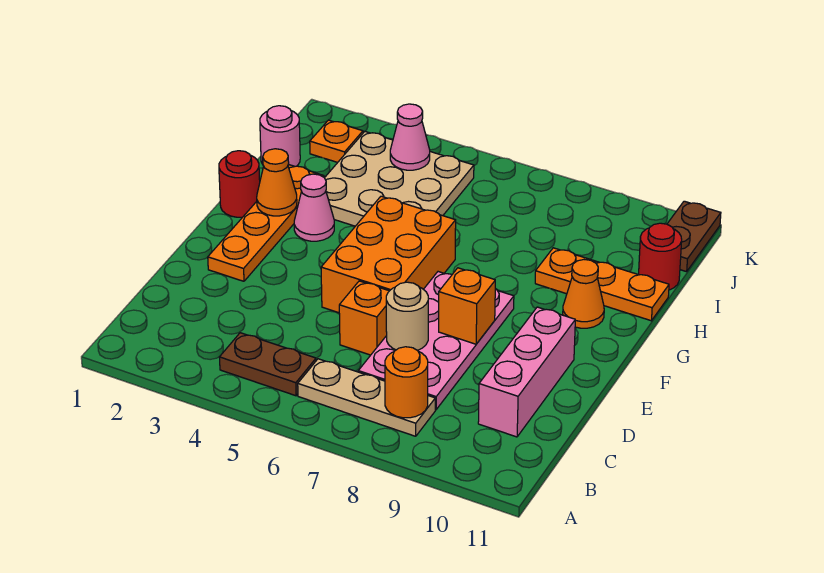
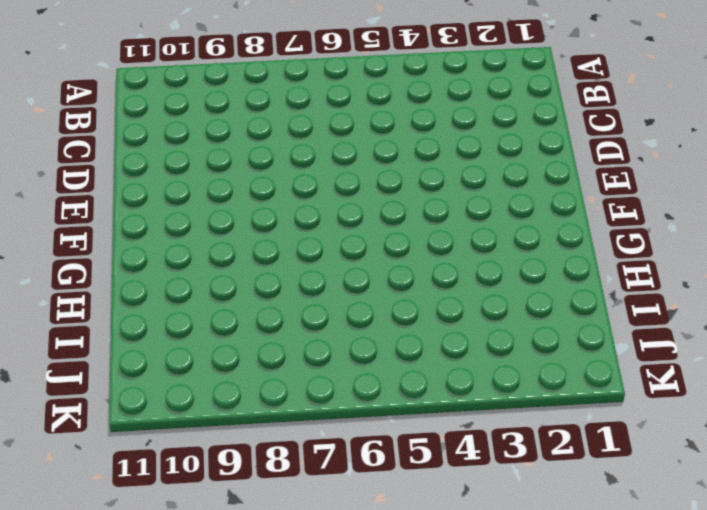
none -> brown 1x2 plate [219,333,316,396]
none -> tan 1x3 plate [298,359,435,436]
none -> pink 2x4 plate [358,272,514,410]

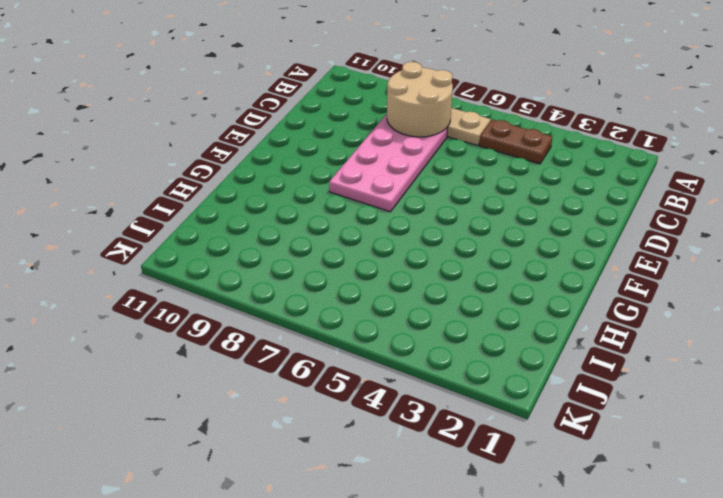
tan 2x2 round brick [387,62,453,137] -> orange 1x1 round brick [385,347,428,418]
none -> pink 1x3 brick [478,307,575,437]
none -> orange 1x1 brick [339,281,389,355]
none -> orange 1x4 plate [208,165,324,281]

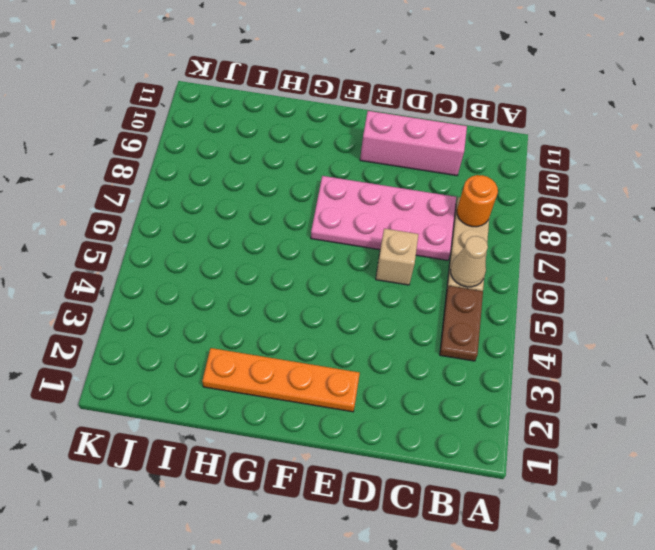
tan 1x1 cone [450,236,488,287] -> none
tan 1x1 brick [376,229,418,285] -> orange 1x1 brick [339,281,389,355]
none -> orange 2x3 brick [321,196,456,313]
none -> red 1x1 round brick [219,151,260,217]
none -> pink 1x1 cone [294,174,334,241]

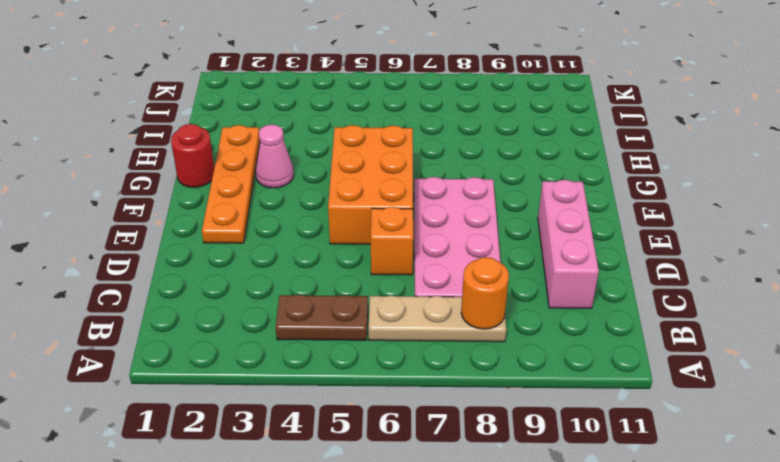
none -> orange 1x1 cone [563,260,604,328]
none -> tan 3x3 plate [325,132,474,226]
none -> orange 1x3 plate [535,248,669,321]

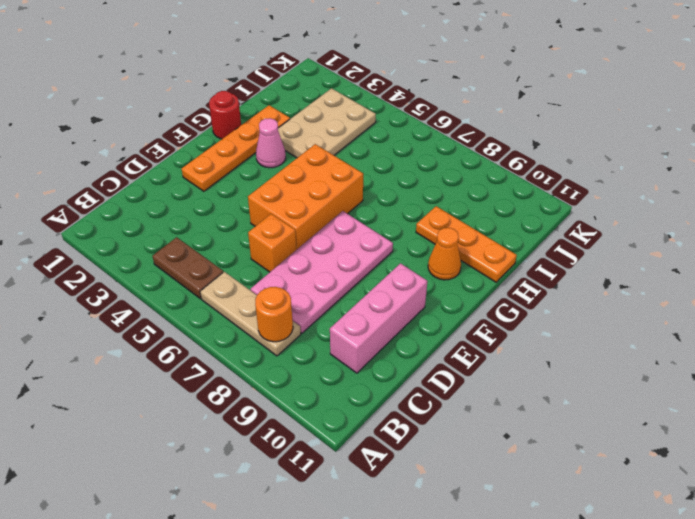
tan 2x3 plate [278,88,376,158] -> tan 3x3 plate [325,132,474,226]
none -> pink 1x1 round brick [260,106,300,166]
none -> red 1x1 round brick [639,223,682,290]
none -> orange 1x1 plate [310,120,363,162]

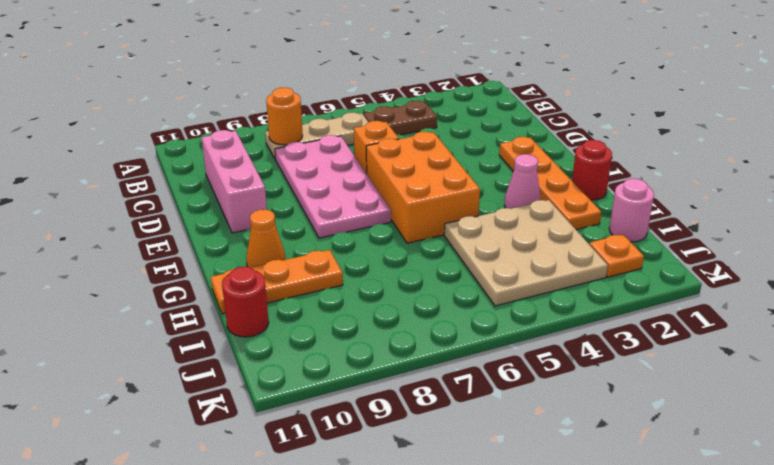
none -> brown 1x2 plate [667,201,721,272]
none -> tan 1x1 round brick [386,282,428,350]
none -> orange 1x1 brick [439,268,495,344]

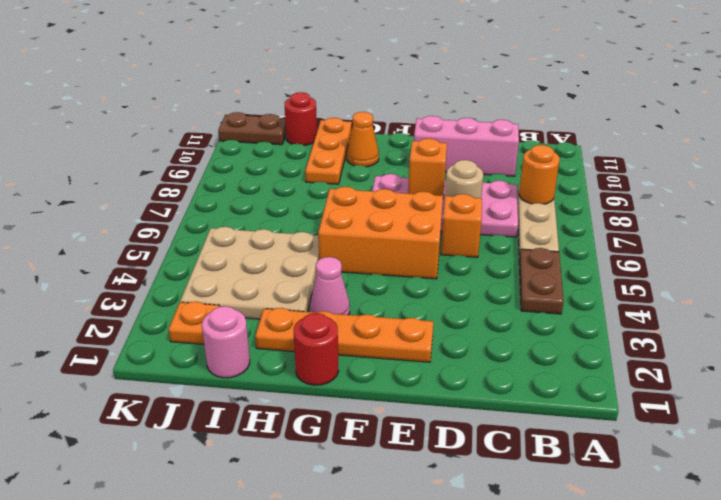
none -> orange 1x1 cone [257,149,297,216]
none -> pink 1x1 cone [390,104,430,170]

